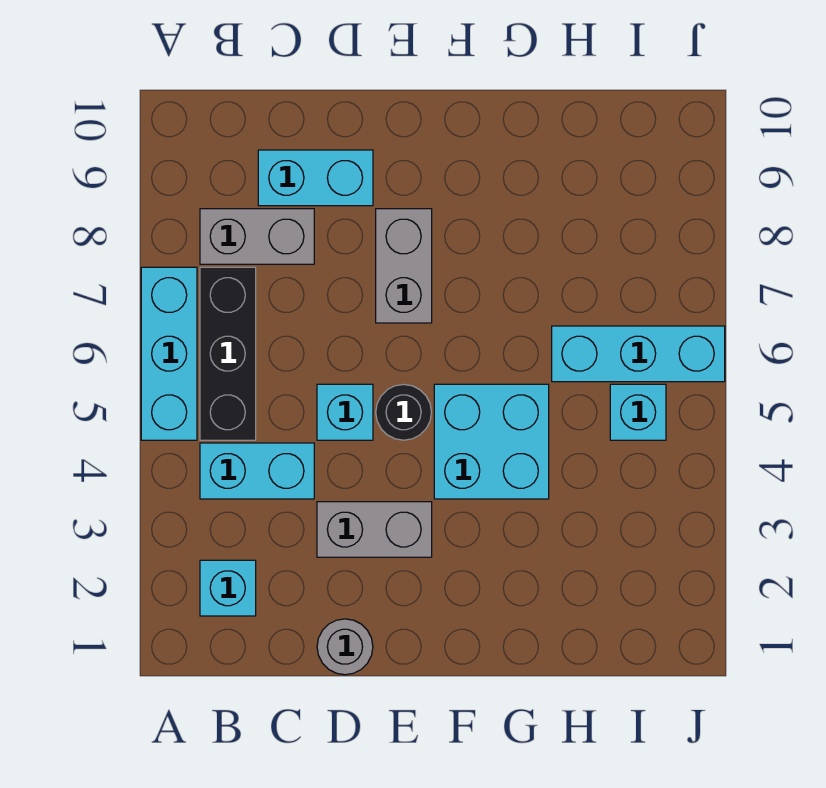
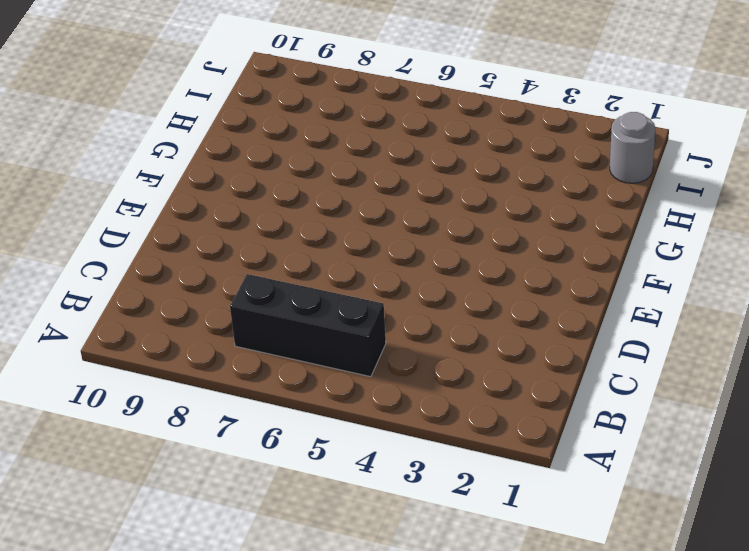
grey 1x1 round brick [610,112,656,183] -> grey 1x1 round brick moved to [317,619,373,675]
none -> cyan 1x3 brick [141,267,197,440]
none -> cyan 1x1 brick [200,560,256,616]
none -> cyan 1x2 brick [200,443,314,499]

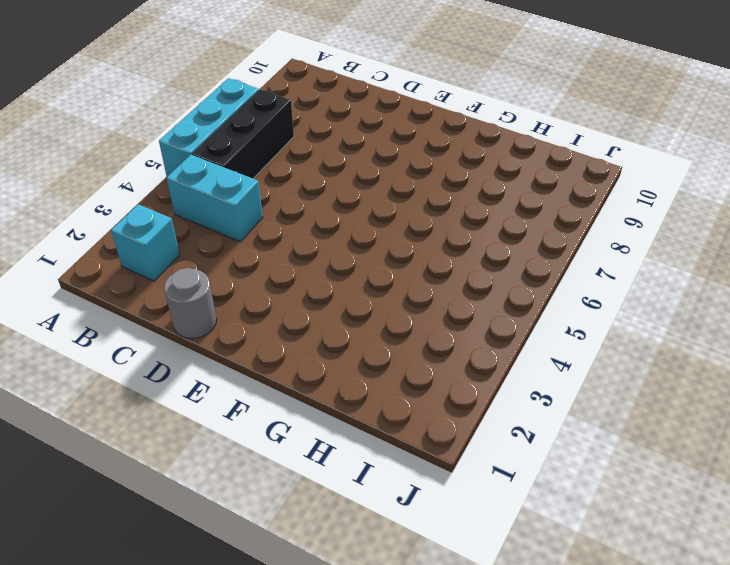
none -> grey 1x2 brick [200,209,314,264]
none -> cyan 1x2 brick [258,150,373,206]
none -> grey 1x2 brick [317,502,432,557]

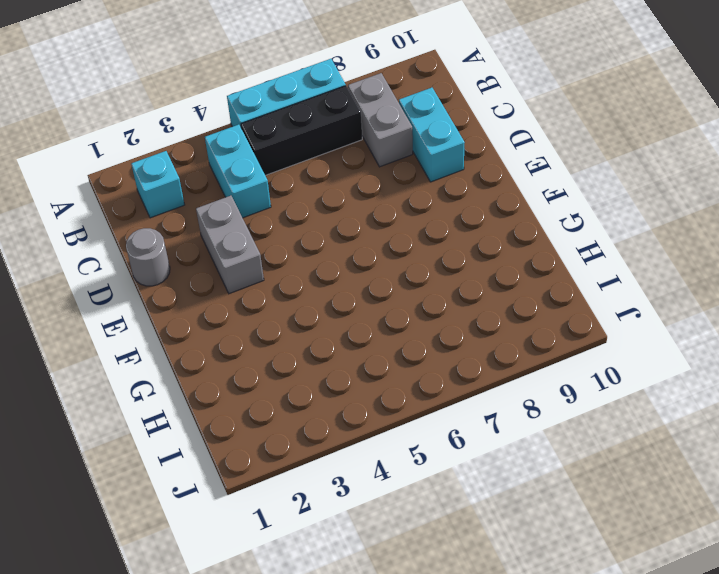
none -> cyan 1x1 brick [317,384,373,440]
none -> black 1x1 round brick [376,384,431,440]
none -> grey 1x2 brick [376,209,432,323]

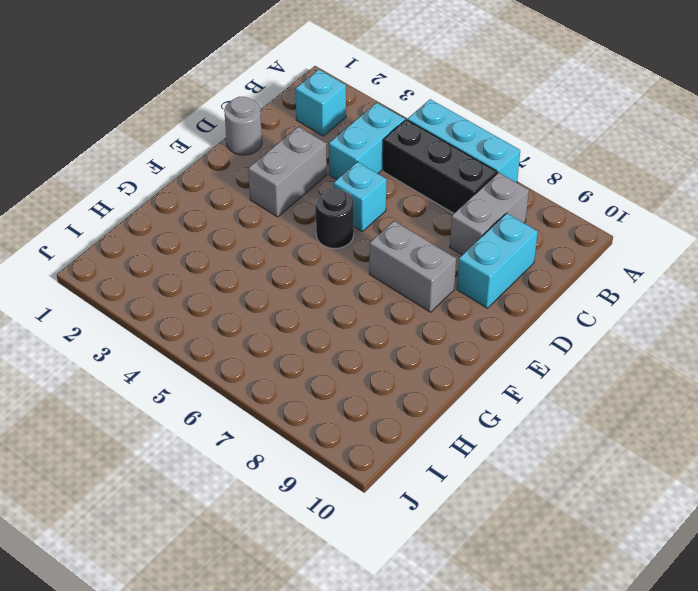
none -> cyan 2x2 brick [434,384,549,499]
none -> cyan 1x3 brick [552,326,725,382]
none -> cyan 1x1 brick [610,384,666,440]

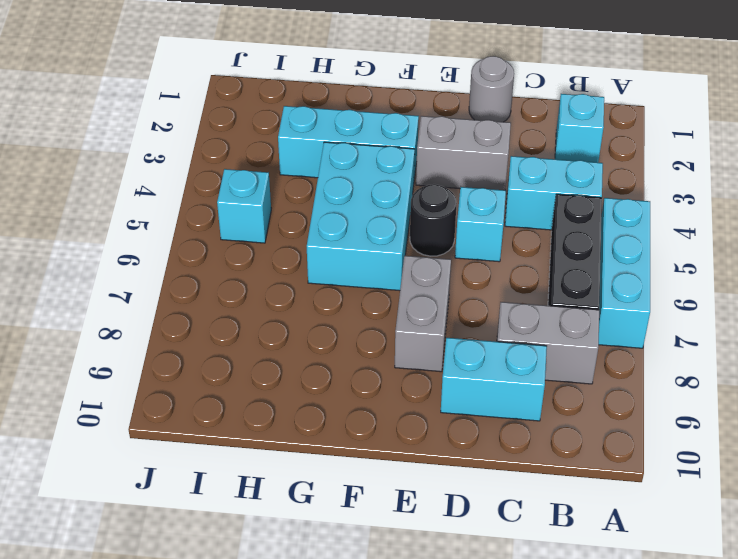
cyan 1x3 brick [278,106,419,179] -> cyan 1x3 brick moved to [552,326,725,382]
cyan 2x3 brick [307,142,415,291] -> cyan 2x2 brick [434,384,549,499]

